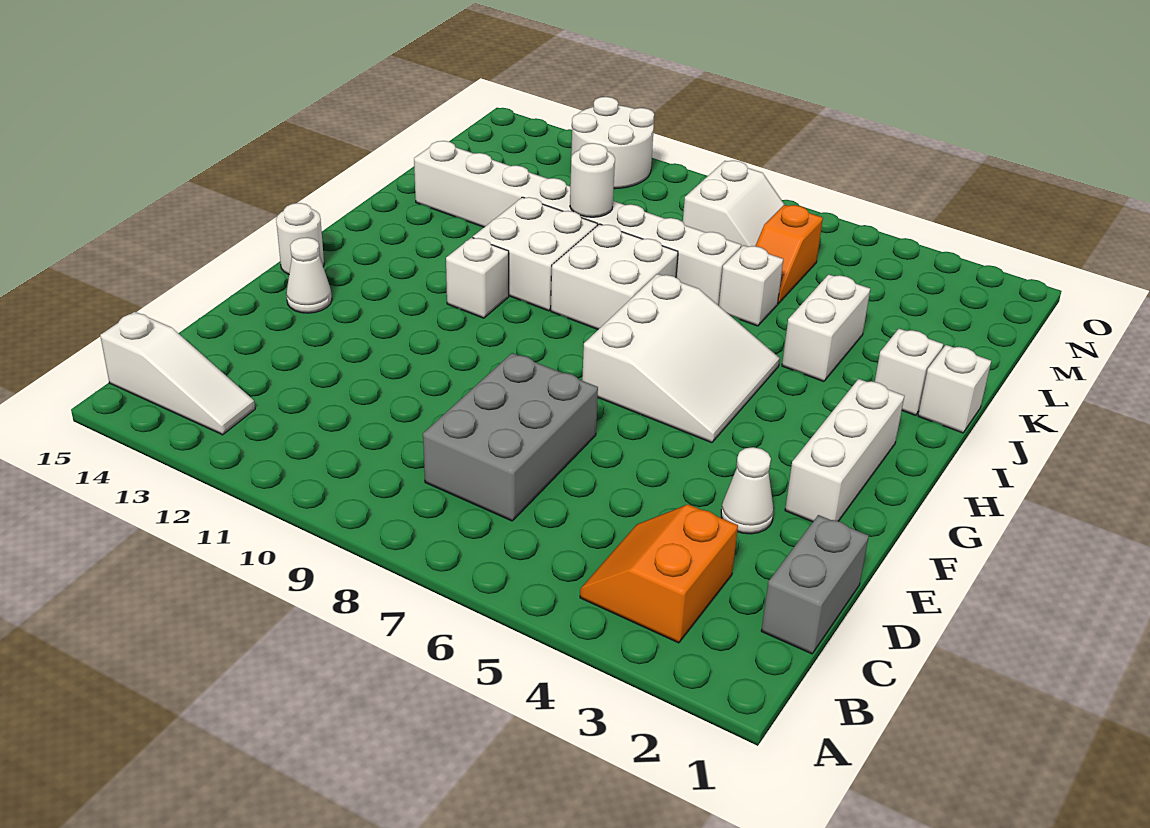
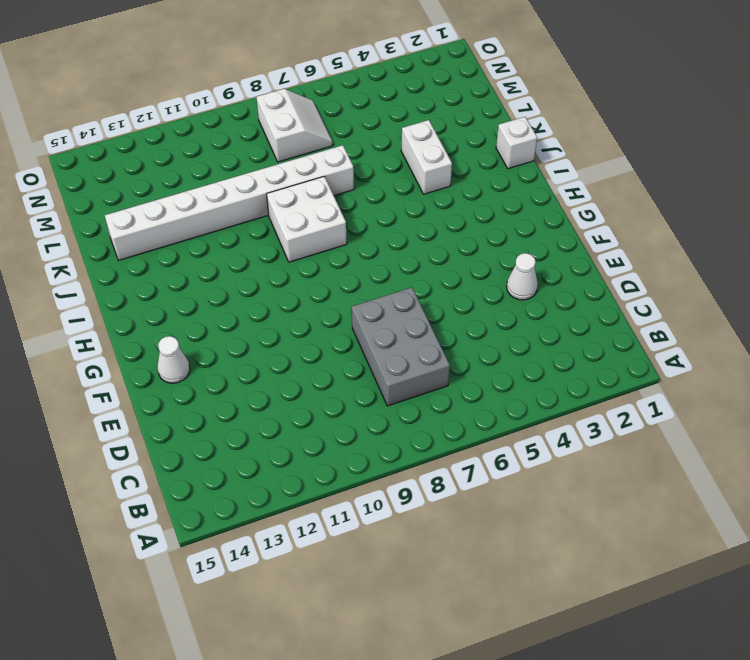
none -> orange 2x2 slope [580,504,738,643]
none -> white 1x3 slope [100,312,255,435]
none -> grey 1x2 brick [761,515,869,654]

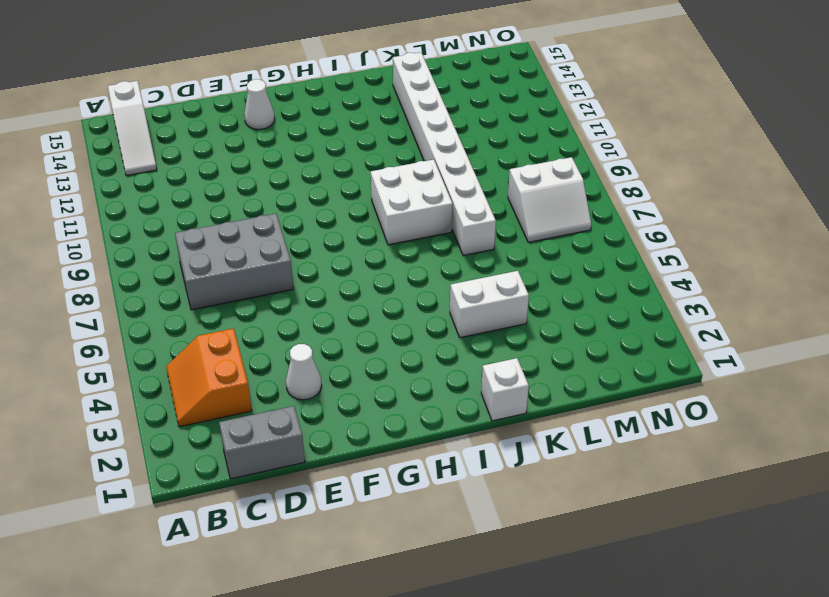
orange 2x2 slope [166,328,252,427] -> orange 2x2 slope turned to [580,504,738,643]
none -> white 1x3 brick [785,379,904,522]
none -> white 3x3 slope [582,274,780,443]
none -> white 1x1 round brick [276,203,324,274]

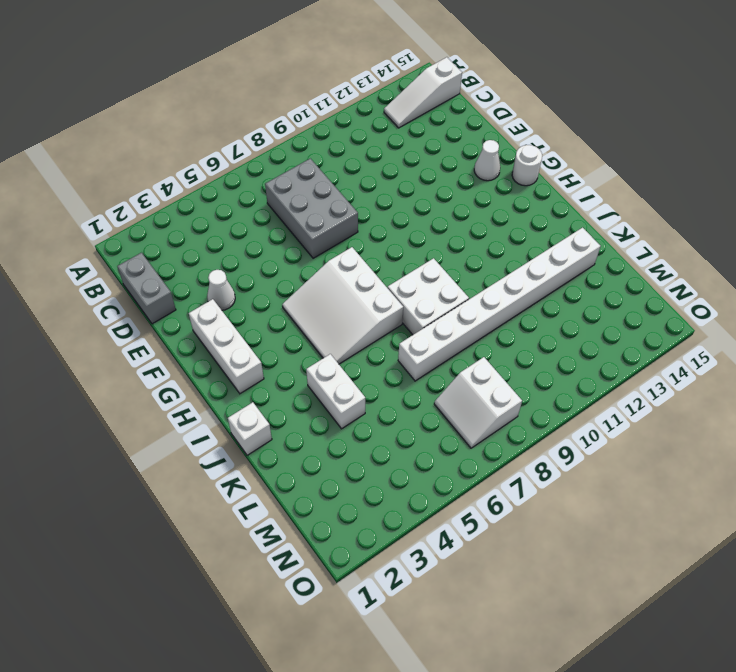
none -> orange 2x2 slope [580,504,738,643]
none -> white 1x1 brick [446,237,509,318]
none -> white 2x2 brick [473,197,598,311]

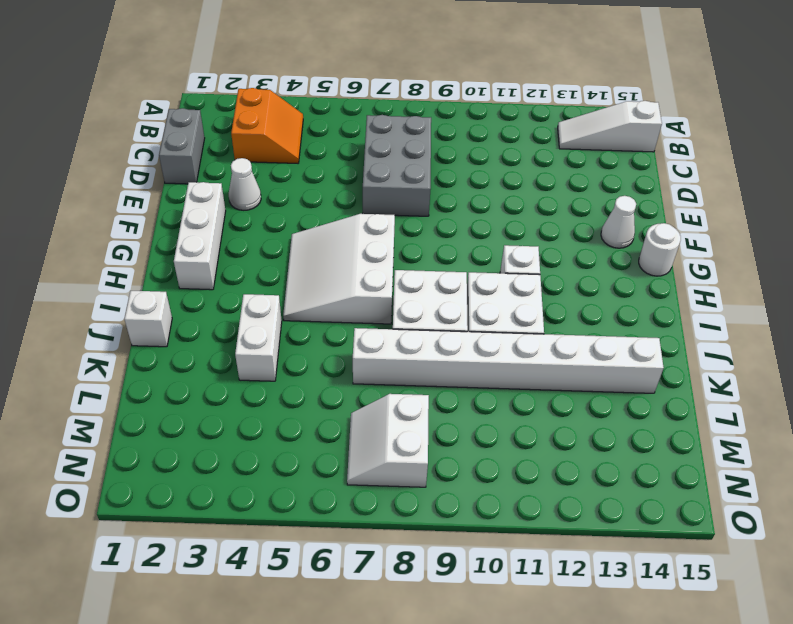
none -> white 1x1 brick [875,329,943,415]
none -> white 1x1 brick [719,245,783,326]
none -> orange 1x2 slope [756,205,823,304]

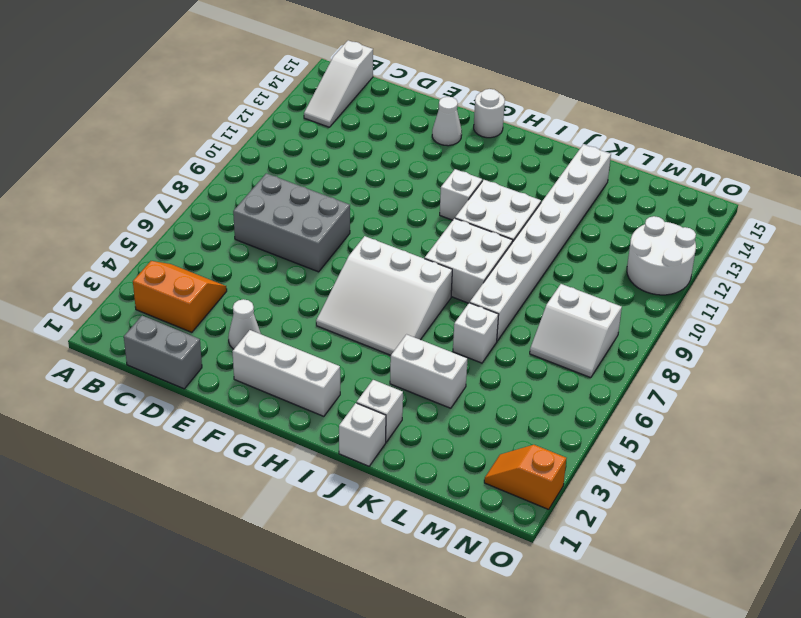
orange 1x2 slope [484,445,566,509] -> orange 1x2 slope moved to [756,205,823,304]
none -> white 1x1 round brick [570,143,615,217]

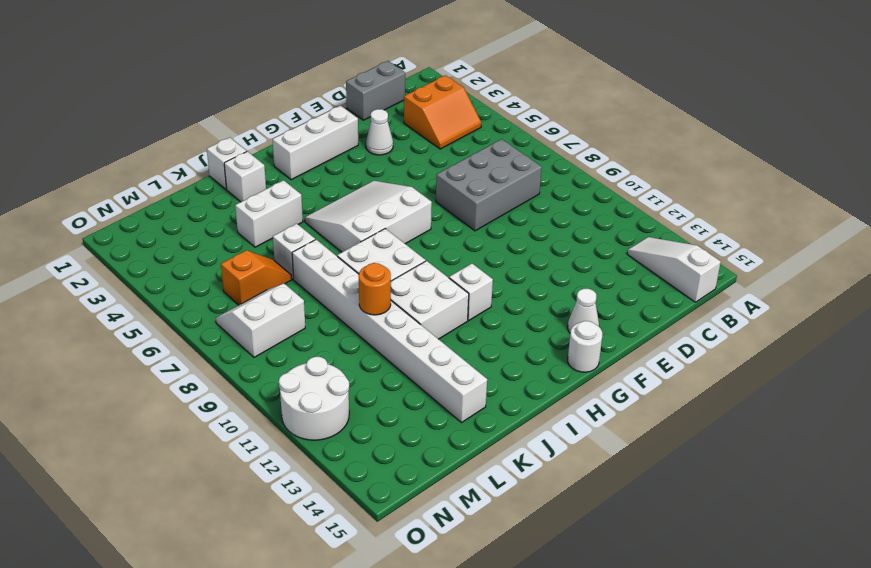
orange 1x1 round brick [359,263,391,315] -> white 1x1 round brick [570,143,615,217]

